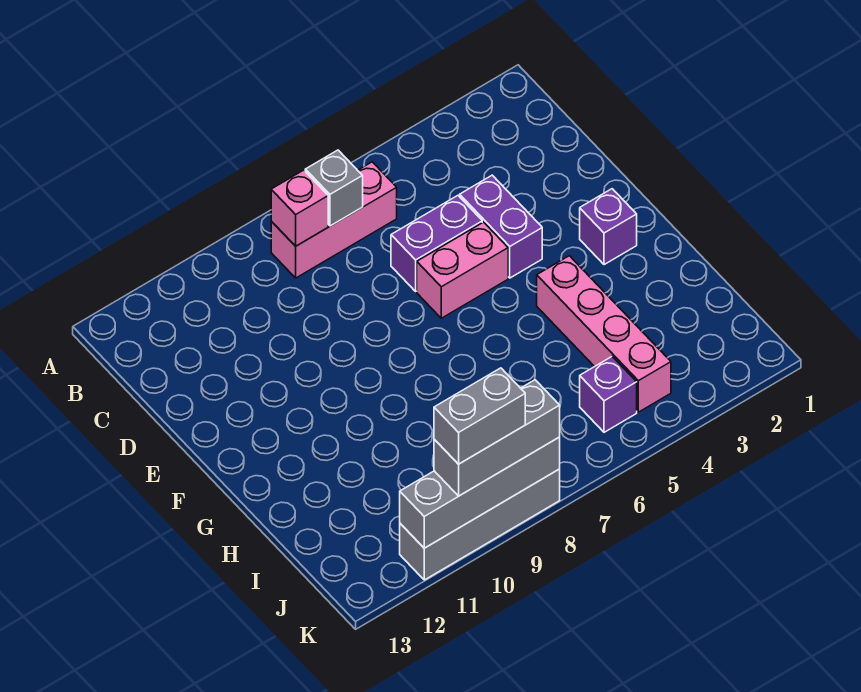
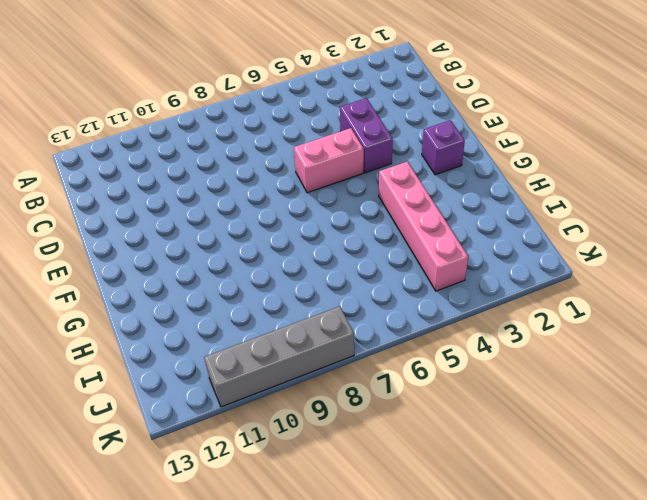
none -> pink 1x3 brick [271,162,397,278]
none -> purple 1x2 brick [391,196,482,291]
none -> purple 1x1 brick [580,357,637,432]

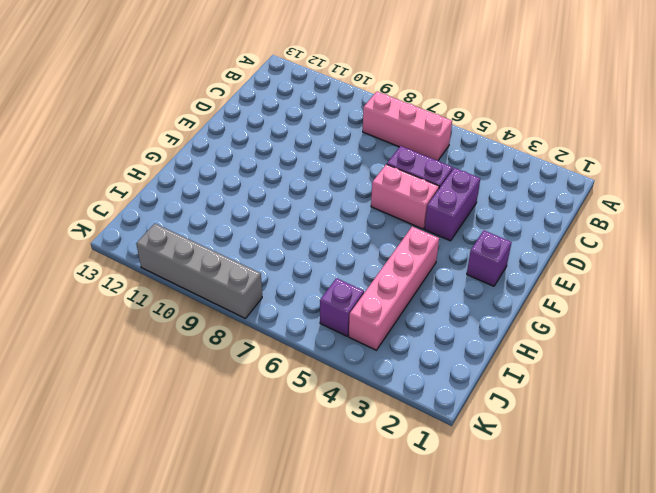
none -> grey 1x1 brick [305,150,363,226]
none -> pink 1x1 brick [271,170,328,246]
none -> grey 1x4 brick [400,437,560,548]

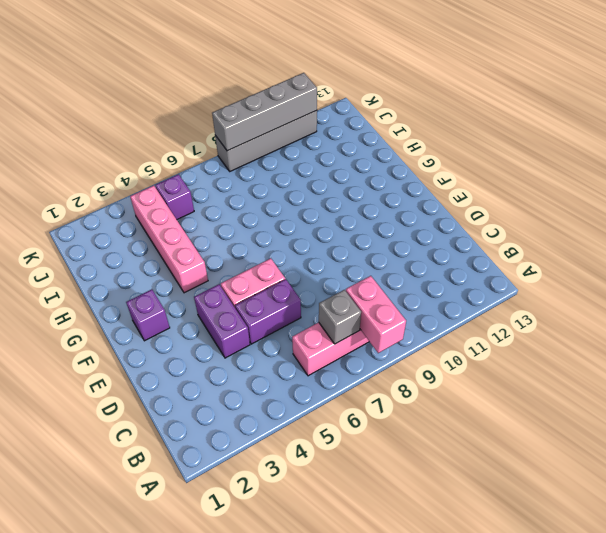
pink 1x2 brick [346,276,406,353] -> pink 1x1 brick [271,170,328,246]
none -> grey 1x3 brick [434,380,560,496]
none -> grey 1x2 brick [434,368,525,464]

